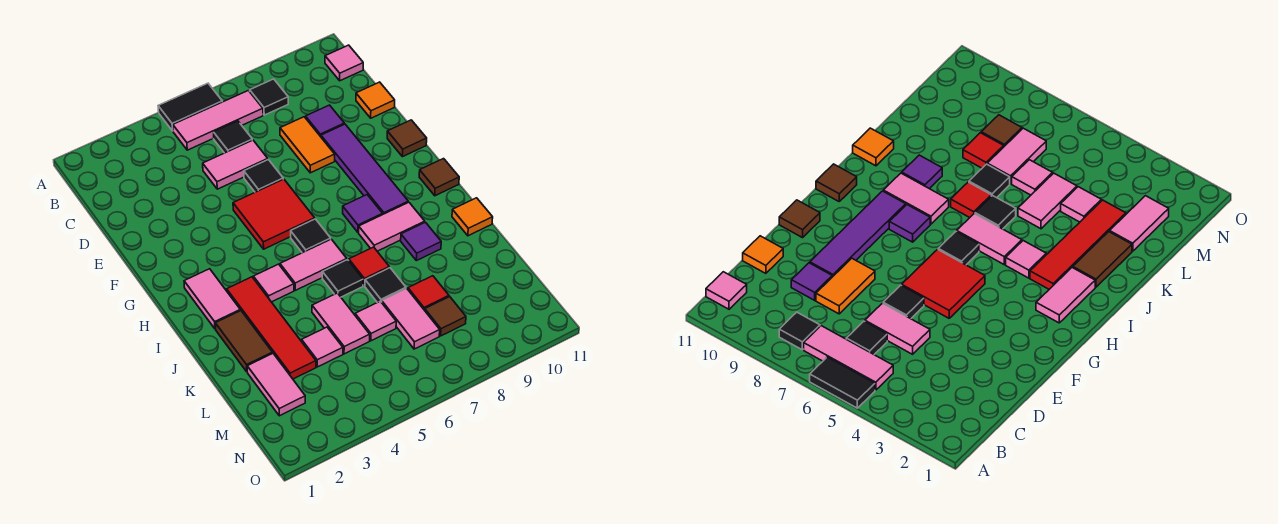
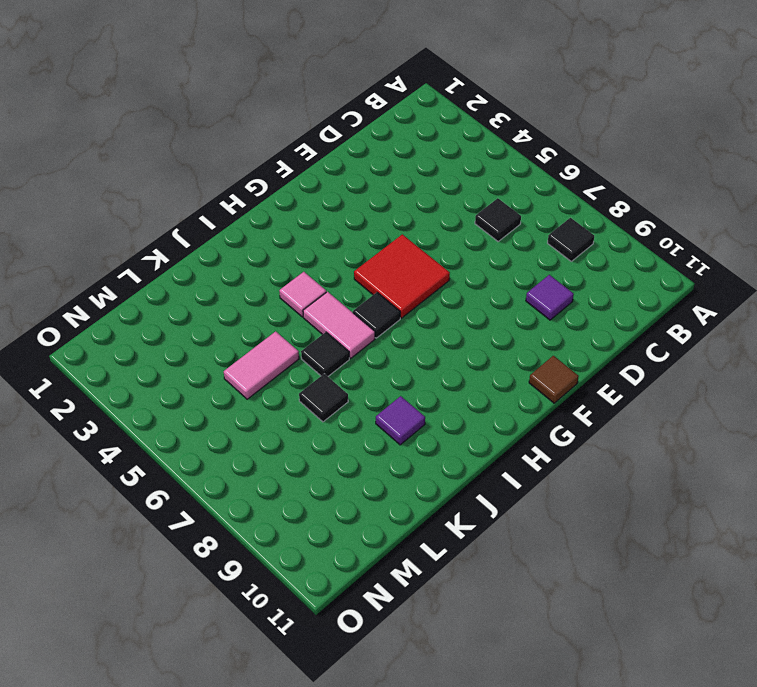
none -> black 1x2 tile [158,83,222,131]
none -> pink 1x3 tile [173,90,263,150]
none -> pink 1x1 tile [325,45,363,81]
none -> pink 1x2 tile [203,140,268,189]

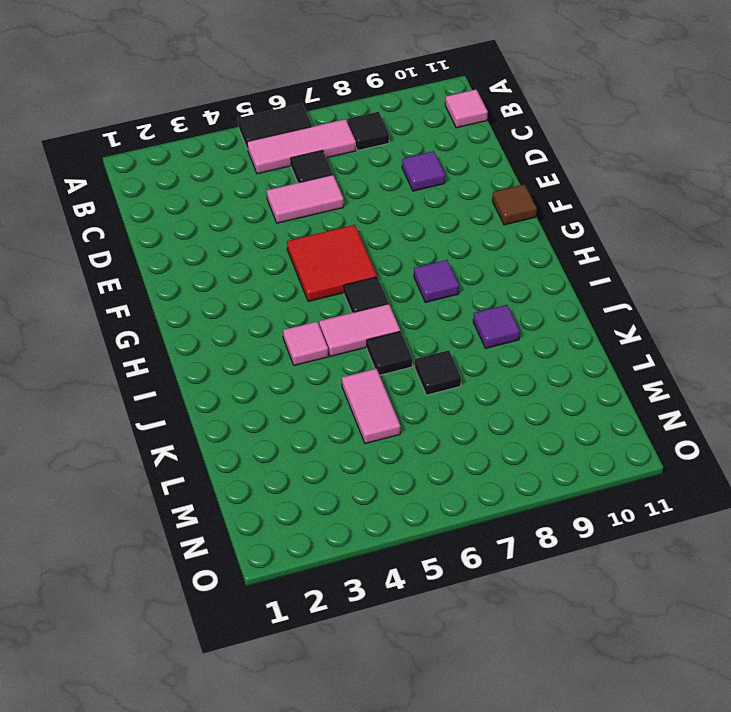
none -> orange 1x2 tile [280,117,335,173]
none -> orange 1x1 tile [356,82,395,118]
none -> black 1x1 tile [244,160,283,192]
none -> purple 1x4 tile [321,124,408,214]

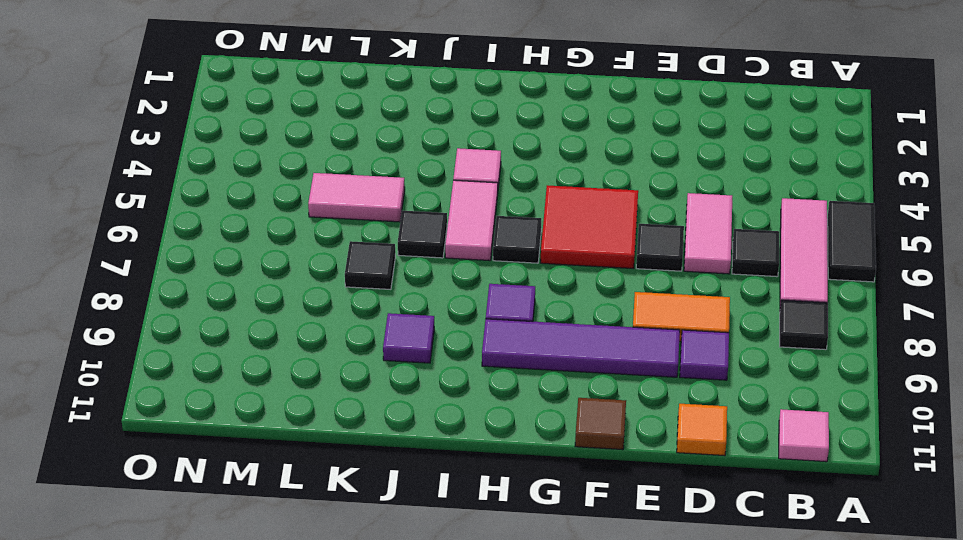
none -> pink 1x2 tile [184,269,240,329]
none -> brown 1x1 tile [419,159,459,196]
none -> red 1x4 tile [227,277,316,379]
none -> pink 1x2 tile [359,202,425,251]

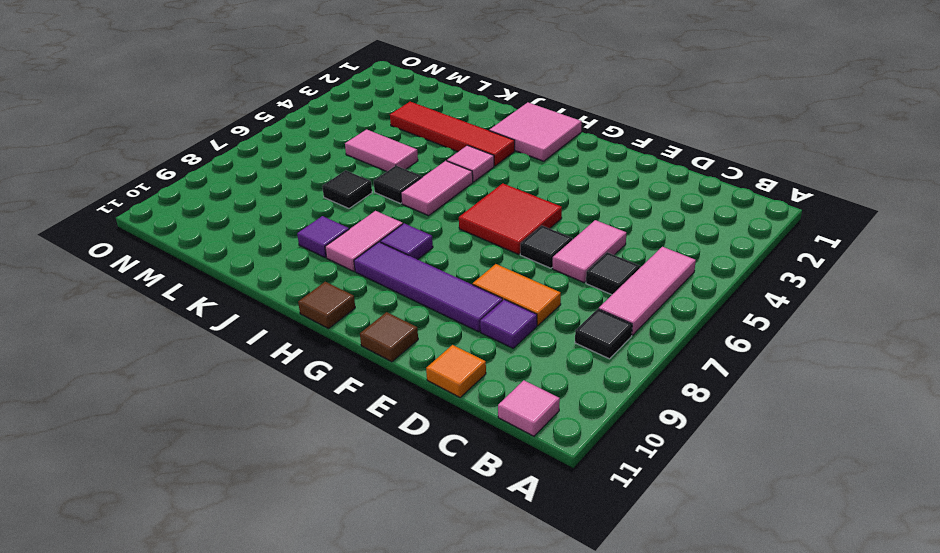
pink 2x2 tile [489,102,582,161] -> pink 1x2 tile [184,269,240,329]
none -> black 1x2 tile [158,83,222,131]
none -> black 1x1 tile [291,219,331,253]
none -> brown 1x2 tile [215,311,272,372]
none -> red 1x1 tile [349,247,389,286]

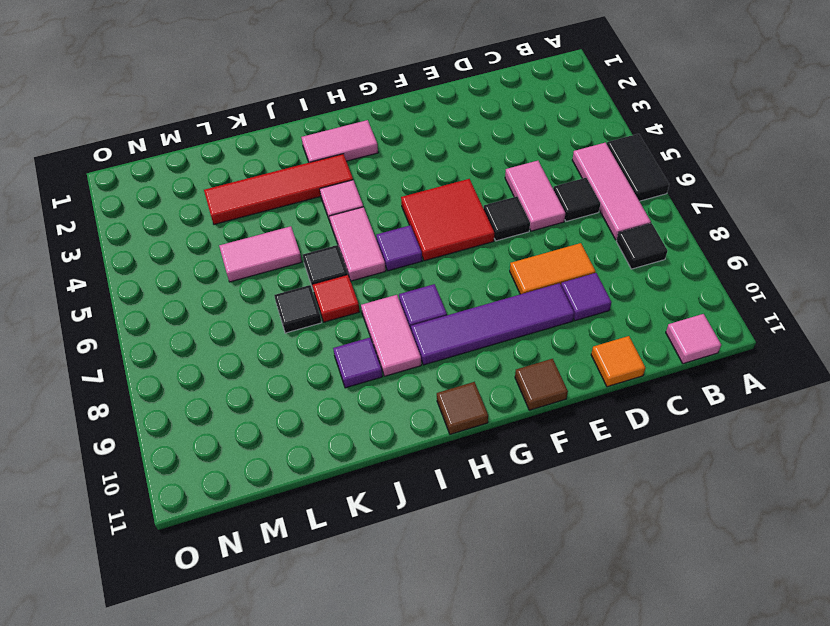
purple 1x1 tile [376,225,422,271] -> black 1x1 tile [291,219,331,253]
none -> brown 1x2 tile [215,311,272,372]
none -> orange 1x1 tile [452,198,493,236]
none -> pink 1x2 tile [247,353,305,416]
none -> pink 1x1 tile [302,327,343,367]

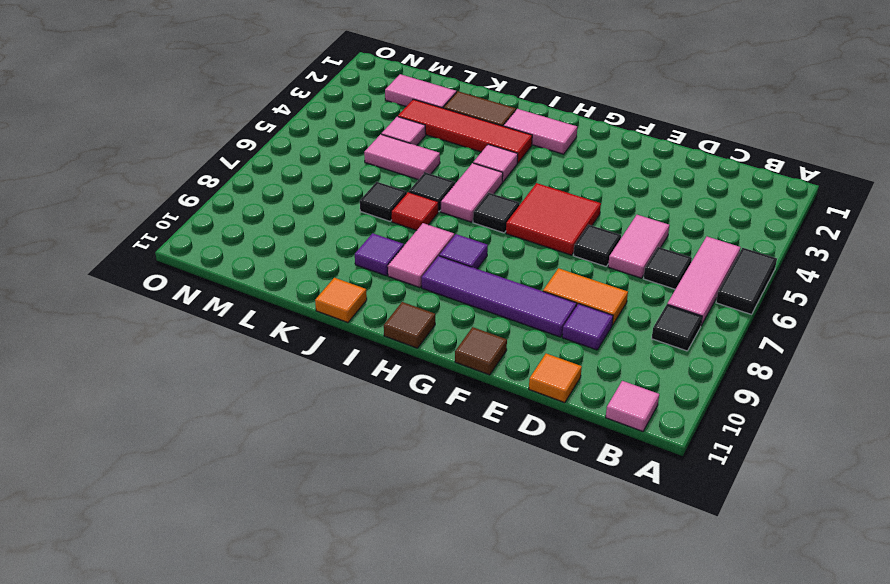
none -> pink 1x1 tile [355,301,396,341]
none -> pink 1x2 tile [382,288,440,349]
none -> red 1x1 tile [408,276,449,310]
none -> brown 1x1 tile [425,297,466,336]

